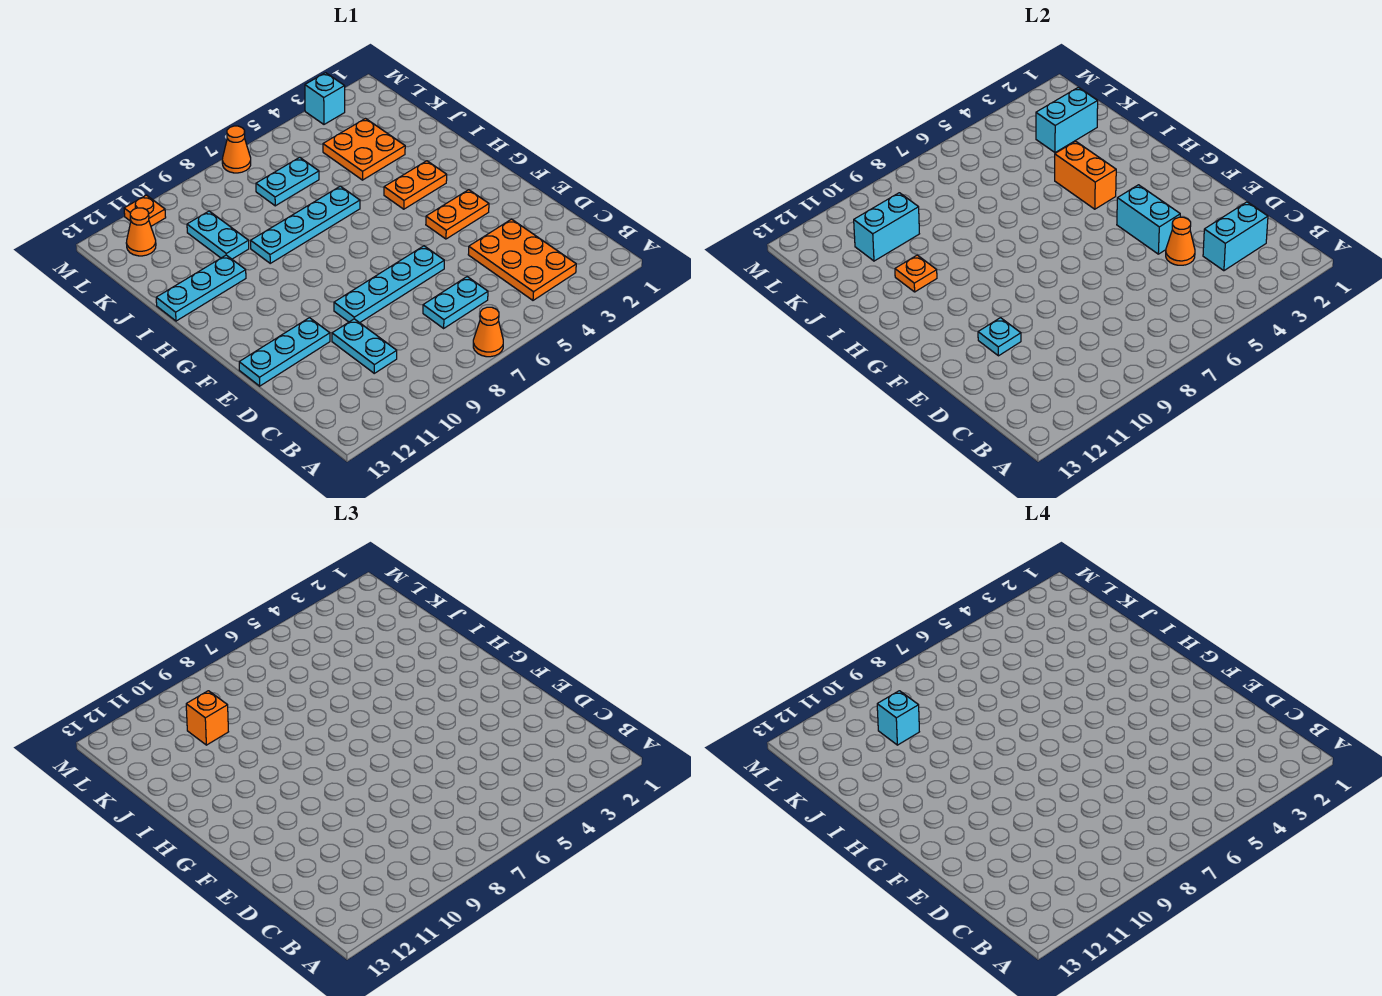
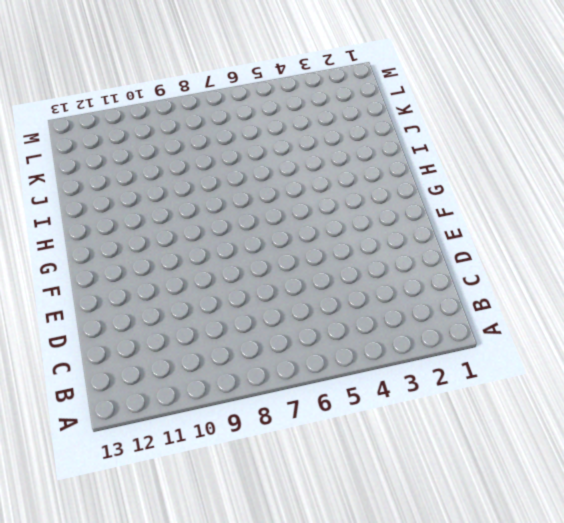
none -> orange 1x1 cone [473,307,503,357]
none -> orange 2x3 plate [468,219,576,300]
none -> cyan 1x2 plate [423,277,488,328]

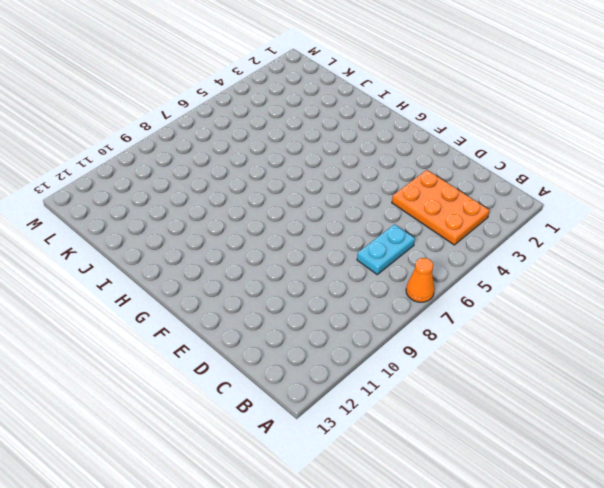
none -> cyan 1x2 plate [332,319,397,373]
none -> cyan 1x4 plate [334,246,444,323]
none -> cyan 1x3 plate [239,318,330,386]

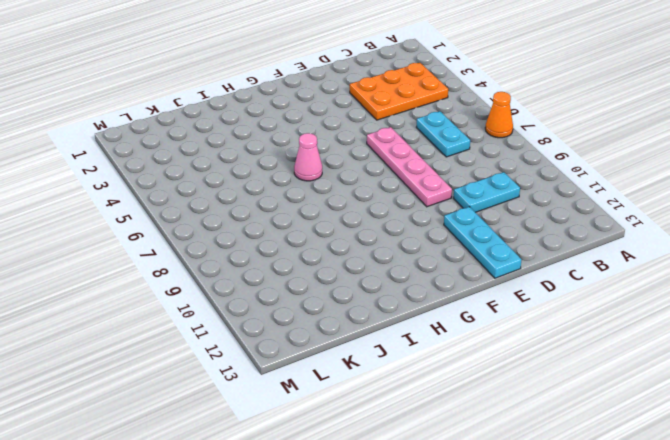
pink 1x4 plate [367,127,452,207] -> cyan 1x4 plate [334,246,444,323]
pink 1x1 cone [294,133,322,181] -> none
none -> orange 1x2 plate [426,190,489,239]
none -> orange 1x2 plate [384,161,447,209]
none -> cyan 1x4 plate [251,186,360,263]

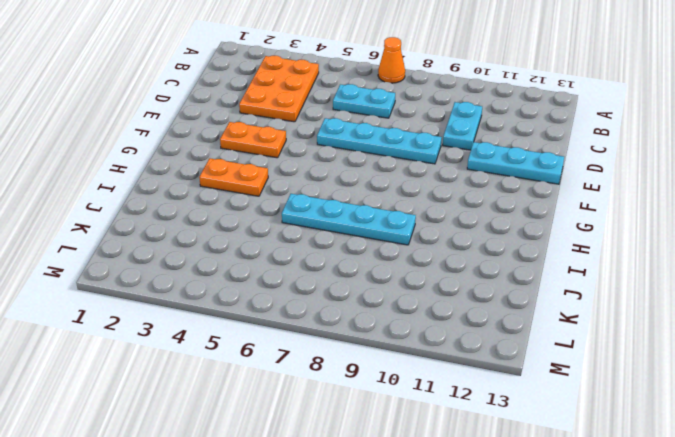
none -> cyan 1x3 plate [156,255,246,321]
none -> orange 2x2 plate [323,119,405,180]
none -> cyan 1x2 plate [187,211,249,259]

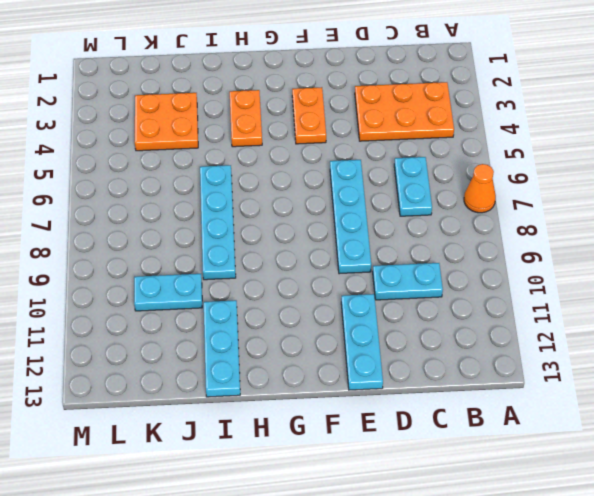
none -> cyan 1x2 plate [256,157,319,206]
none -> orange 1x1 cone [126,208,156,256]
none -> cyan 1x1 brick [305,73,345,124]

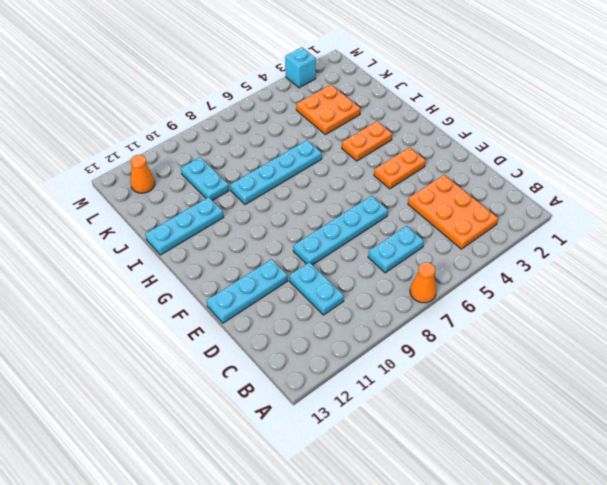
none -> cyan 1x2 plate [256,157,319,206]
none -> orange 1x1 cone [222,126,251,173]
none -> orange 1x1 plate [124,195,166,226]

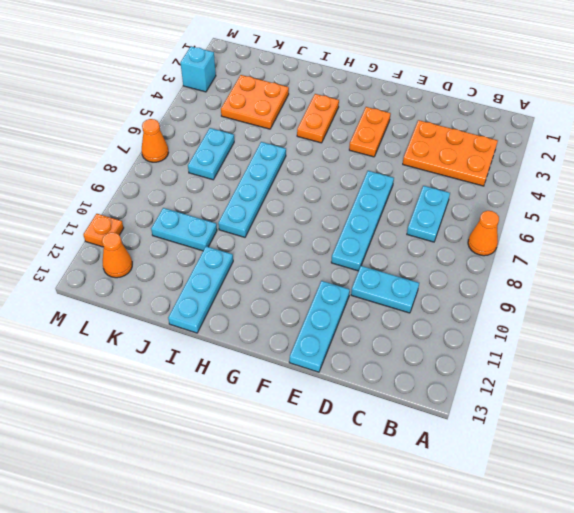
none -> cyan 1x2 brick [1203,202,1268,271]
none -> orange 1x1 cone [1166,217,1195,265]
none -> cyan 1x2 brick [1117,185,1180,254]

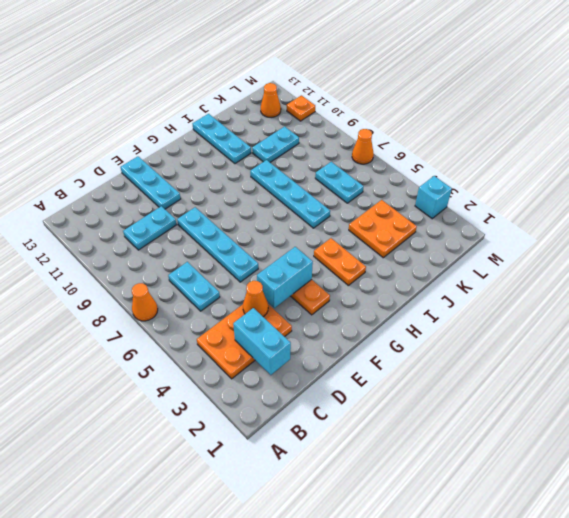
none -> cyan 1x1 plate [978,318,1021,356]
none -> orange 1x2 brick [1055,141,1116,209]
none -> orange 1x1 plate [895,255,937,292]

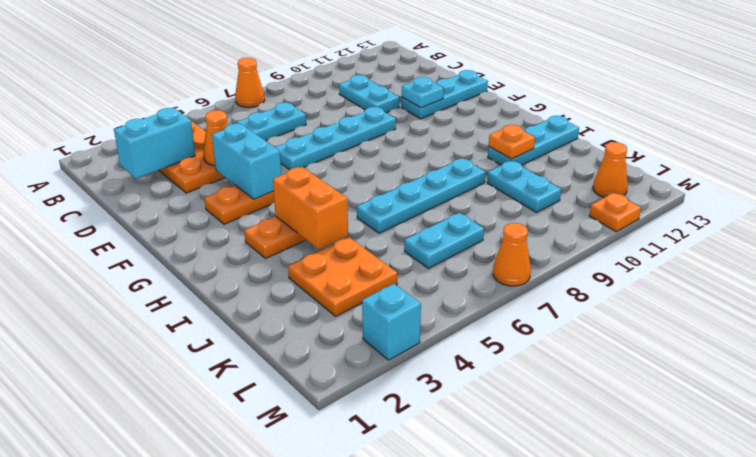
none -> cyan 1x2 brick [1036,87,1098,153]
none -> cyan 1x2 brick [854,193,919,261]
none -> orange 1x1 brick [186,691,228,745]

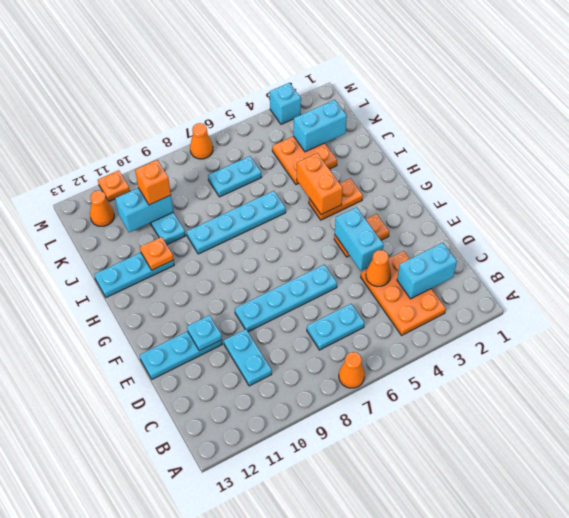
none -> cyan 1x1 brick [877,691,919,745]

